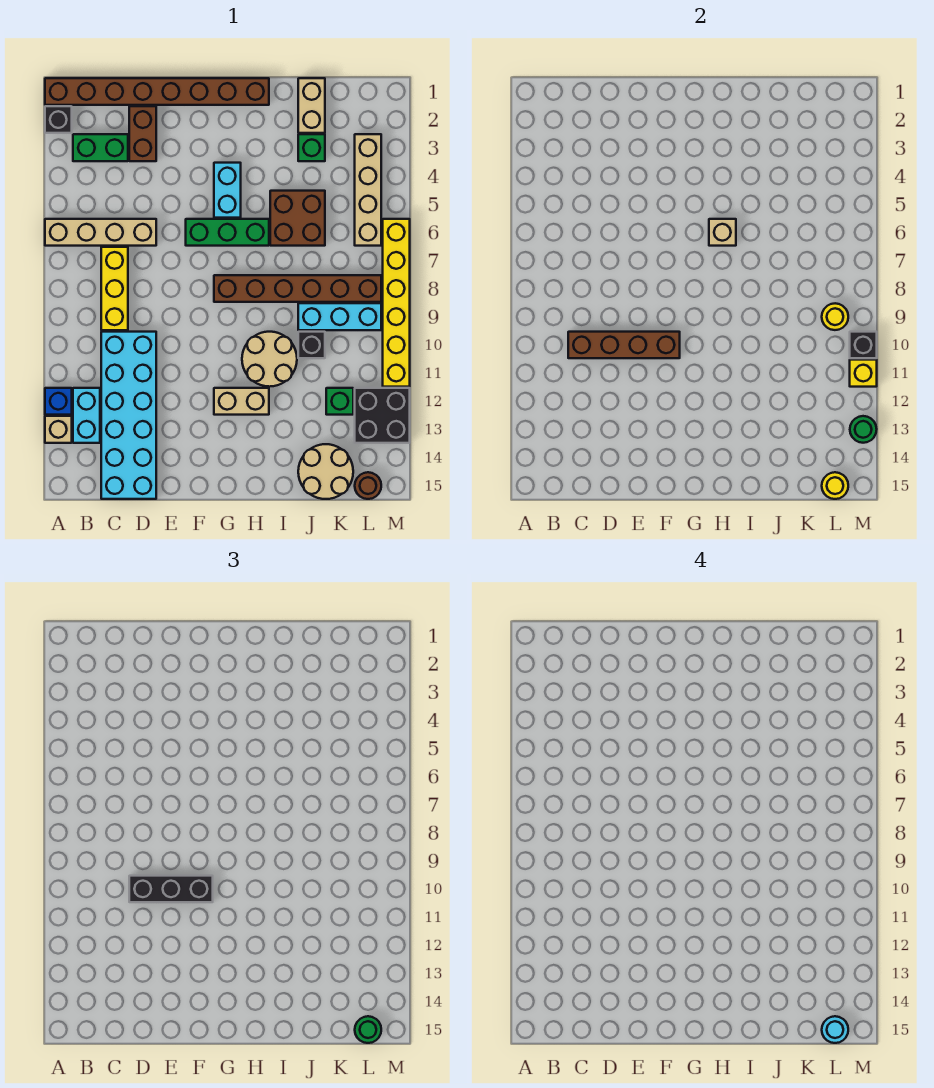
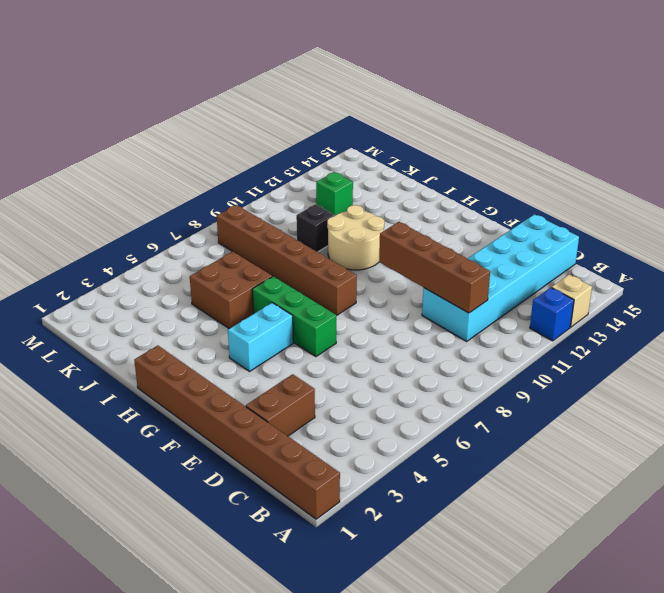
none -> black 1x1 brick [45,106,72,133]
none -> tan 1x4 brick [45,219,156,246]
none -> green 1x2 brick [73,134,128,161]
none -> cyan 1x2 brick [73,388,100,443]

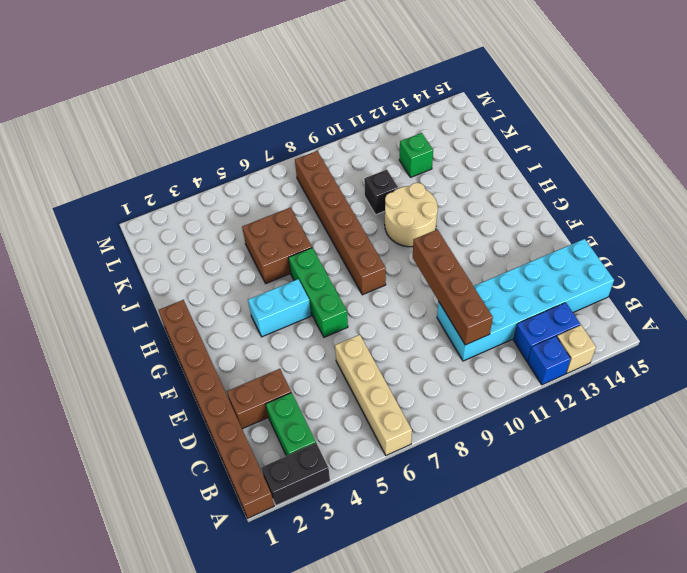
black 1x2 brick [261,443,330,505] -> black 1x1 brick [45,106,72,133]
blue 1x2 brick [513,303,580,362] -> cyan 1x2 brick [73,388,100,443]
none -> yellow 1x3 brick [101,247,128,330]
none -> tan 1x2 brick [214,388,269,415]
none -> tan 1x2 brick [298,78,325,133]
none -> green 1x1 brick [298,134,325,161]

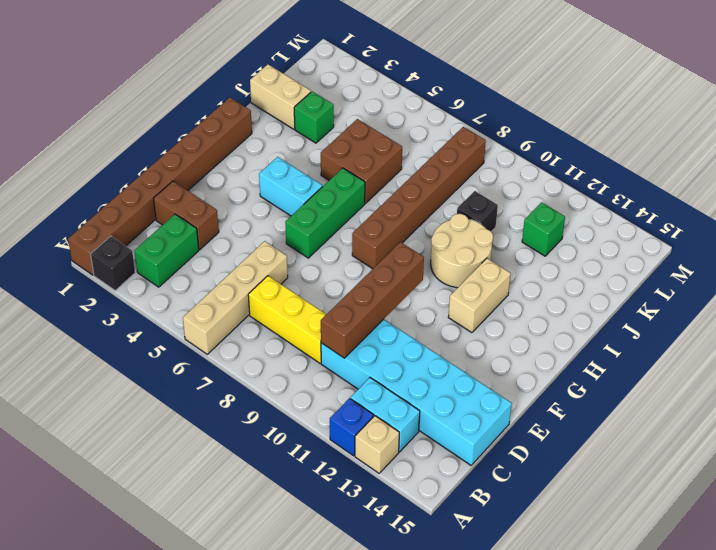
none -> cyan 1x3 brick [298,303,381,330]
none -> tan 2x2 round brick [298,444,353,499]
none -> tan 1x4 brick [355,134,381,246]
none -> black 2x2 brick [355,388,410,443]

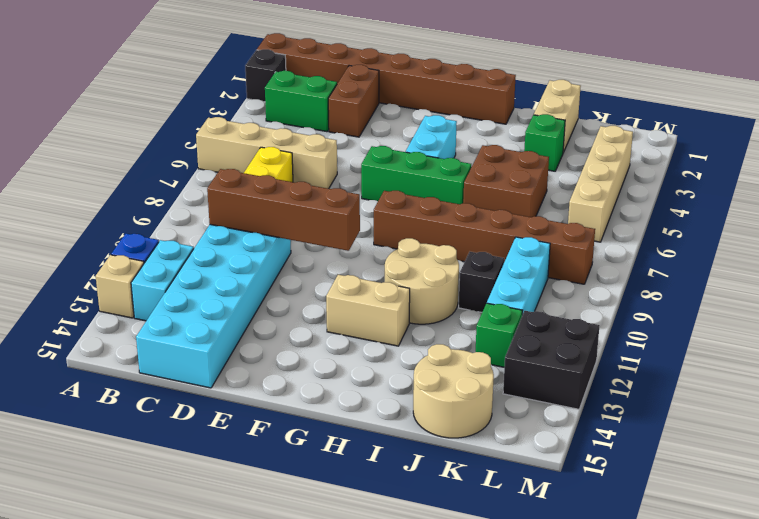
cyan 1x3 brick [487,237,550,315] -> cyan 1x3 brick turned to [298,303,381,330]
none -> brown 1x1 round brick [355,472,381,499]
none -> yellow 1x6 brick [383,219,410,387]
none -> tan 1x1 brick [709,219,736,246]
none -> yellow 1x1 round brick [822,303,848,330]

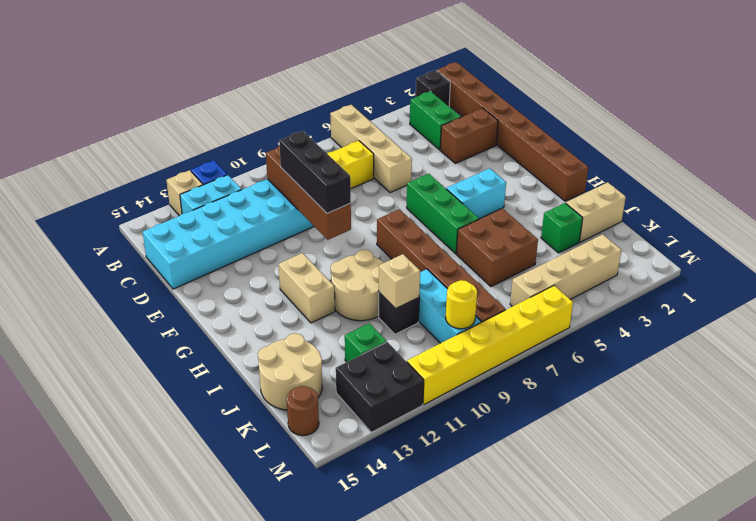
tan 1x1 brick [379,254,420,309] -> tan 1x1 brick moved to [709,219,736,246]
none -> yellow 1x1 round brick [822,472,848,499]
none -> black 1x1 brick [850,332,877,358]
none -> yellow 1x1 brick [850,360,877,387]
none -> green 1x1 round brick [850,416,877,443]

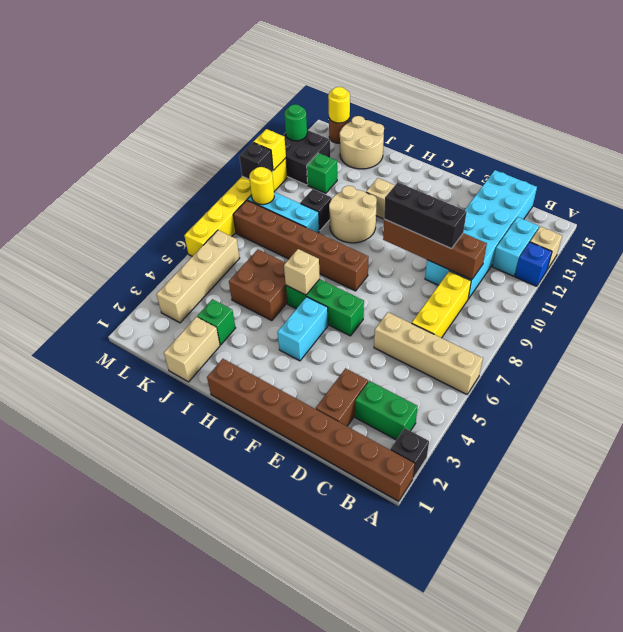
none -> green 1x1 round brick [355,1016,381,1043]
none -> cyan 1x1 round brick [822,1016,848,1043]

